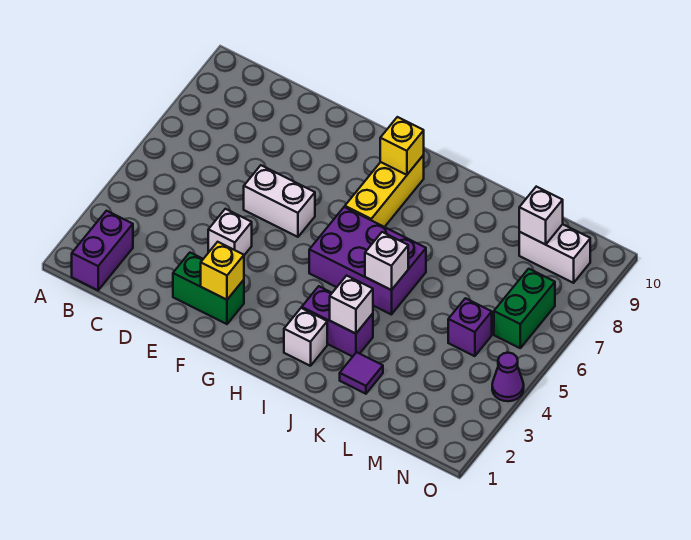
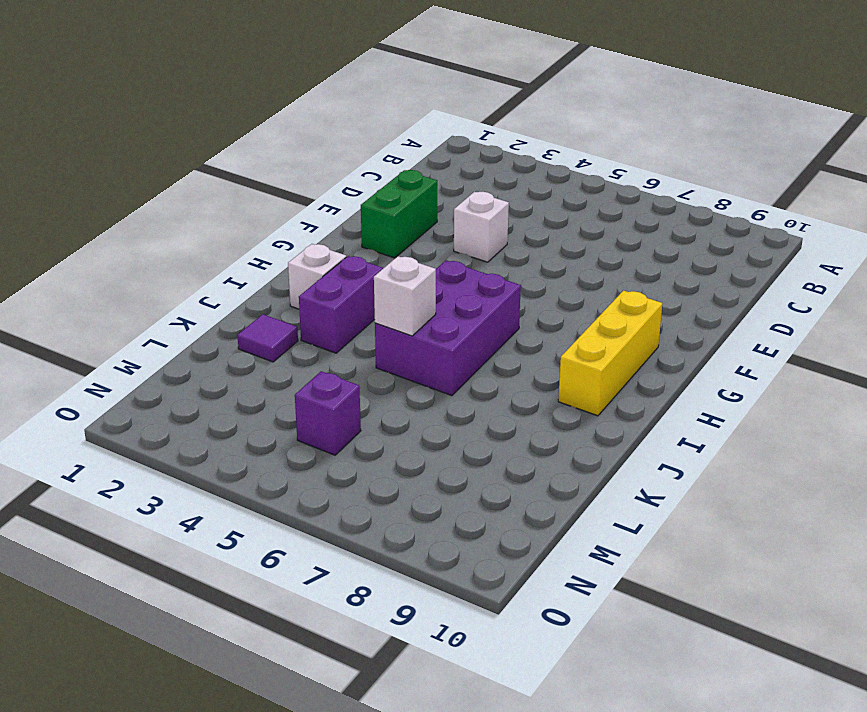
yellow 1x3 brick [558,291,662,416] -> yellow 1x3 brick turned to [345,155,424,227]
none -> purple 1x2 brick [72,211,133,290]
none -> white 1x2 brick [244,165,315,237]
none -> white 1x2 brick [519,224,590,283]

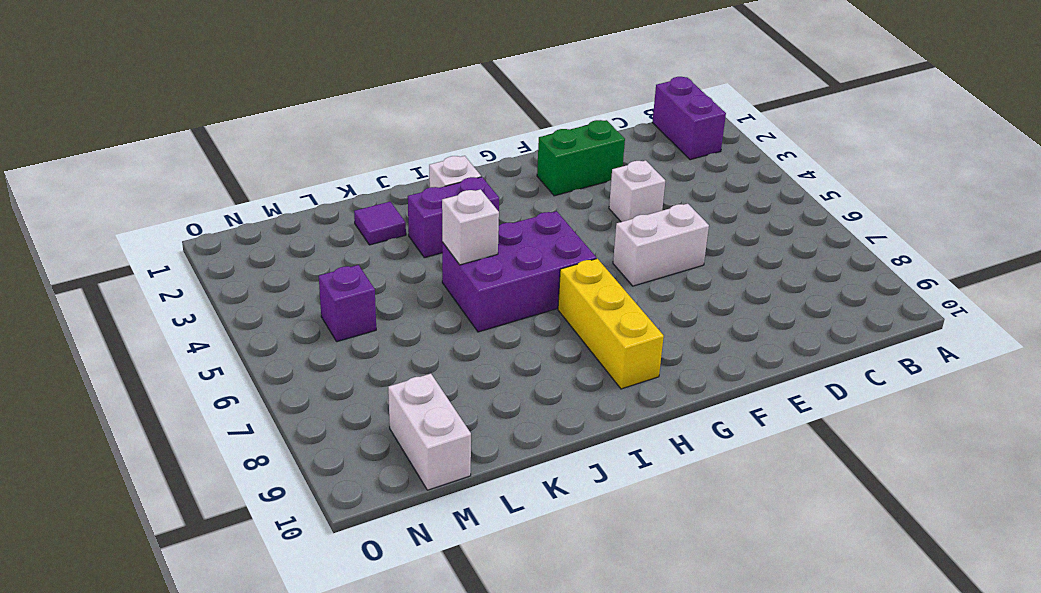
white 1x2 brick [388,374,471,490] -> white 1x2 brick turned to [519,224,590,283]
none -> green 1x2 brick [494,269,555,348]
none -> purple 1x1 cone [492,353,524,401]
none -> yellow 1x1 brick [201,242,244,300]

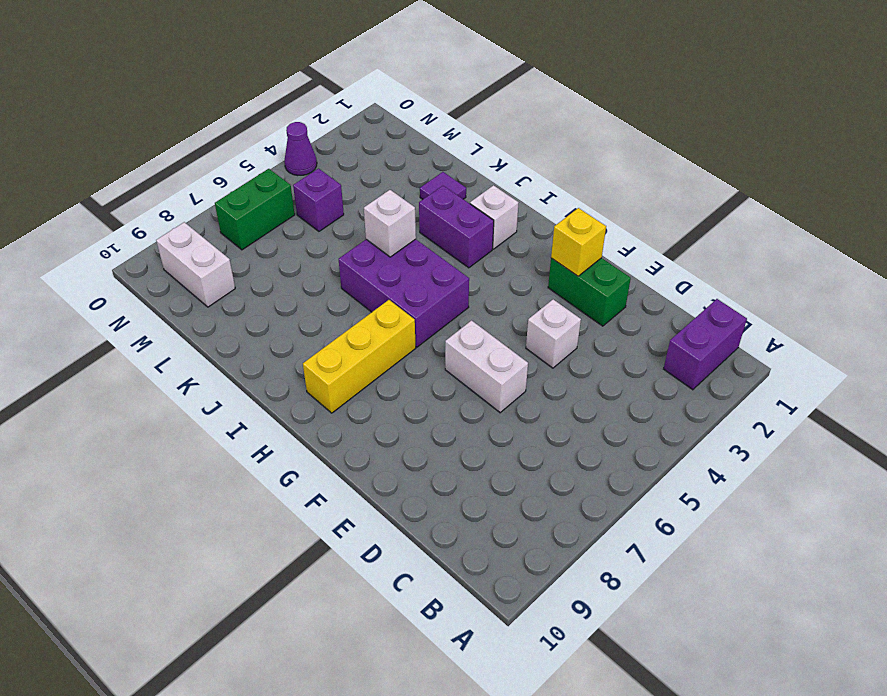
none -> yellow 1x1 brick [380,117,424,175]
none -> white 1x1 brick [330,276,373,334]
none -> white 1x1 brick [519,187,563,245]

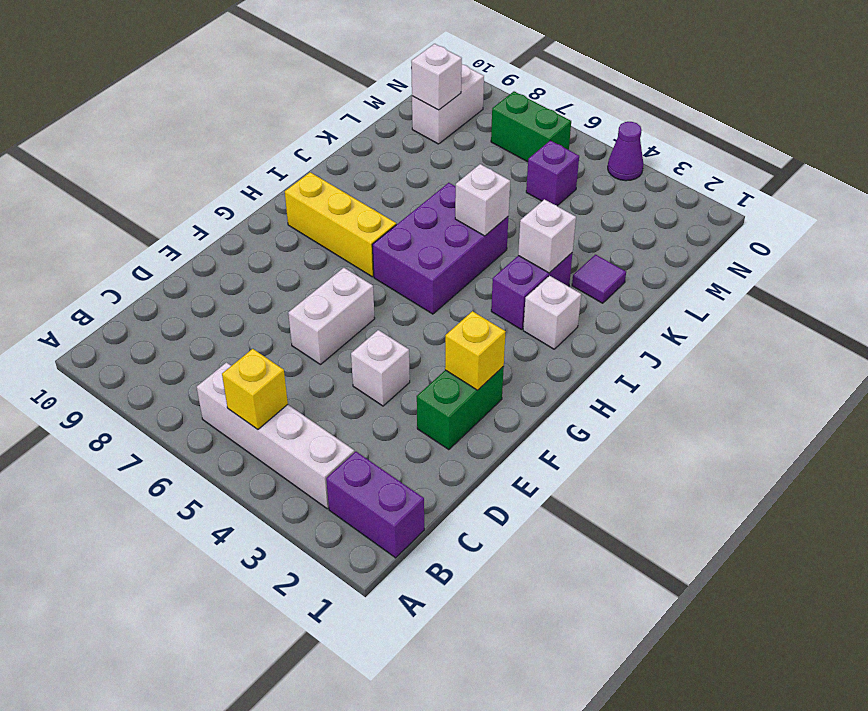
white 1x4 brick [197,363,354,509] -> none
yellow 1x1 brick [222,349,288,429] -> yellow 1x1 brick moved to [380,117,424,175]

